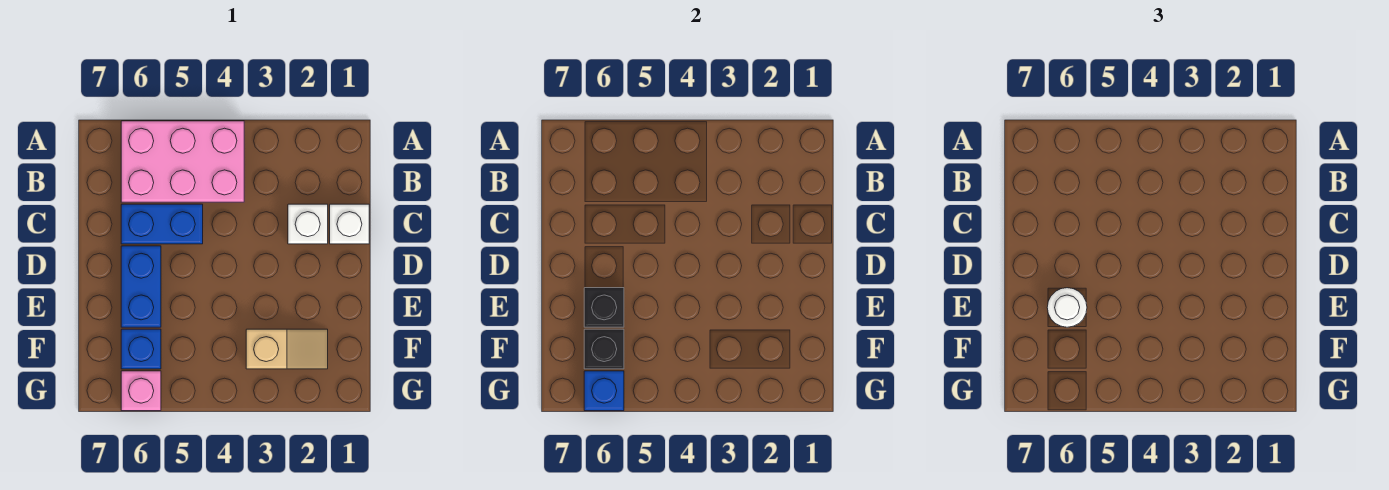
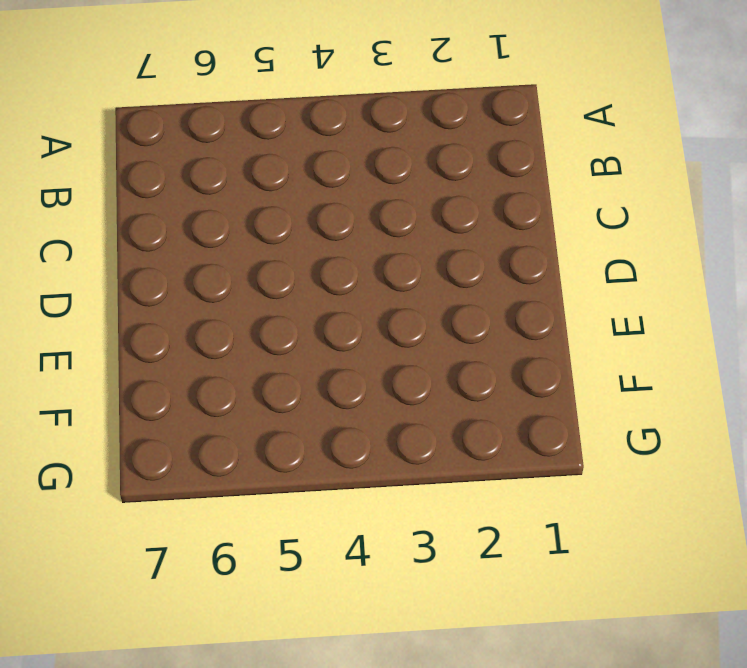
none -> pink 2x3 brick [121,121,244,202]
none -> white 1x1 brick [330,204,369,244]
none -> white 1x1 brick [288,204,328,244]

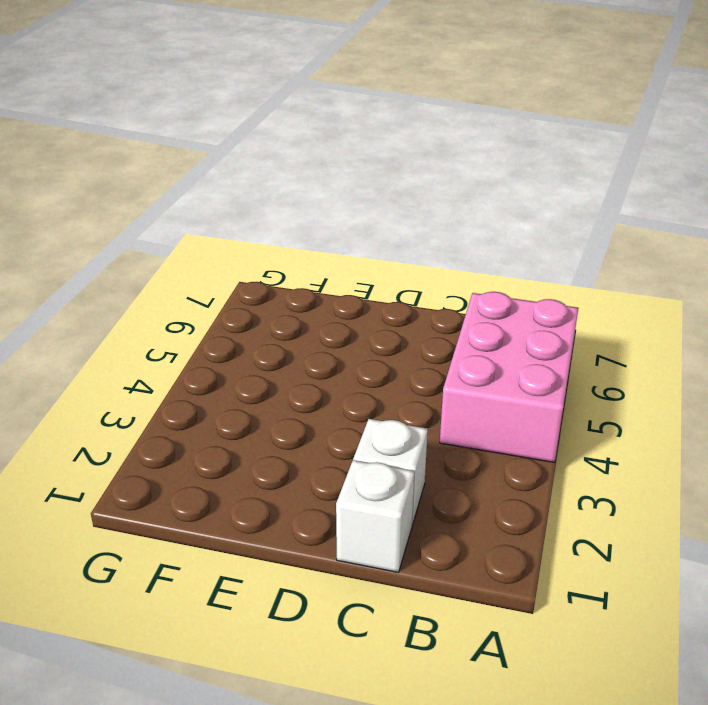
none -> blue 1x2 brick [121,204,203,244]
none -> blue 1x2 brick [121,246,161,327]
none -> tan 1x2 slope [246,329,328,369]

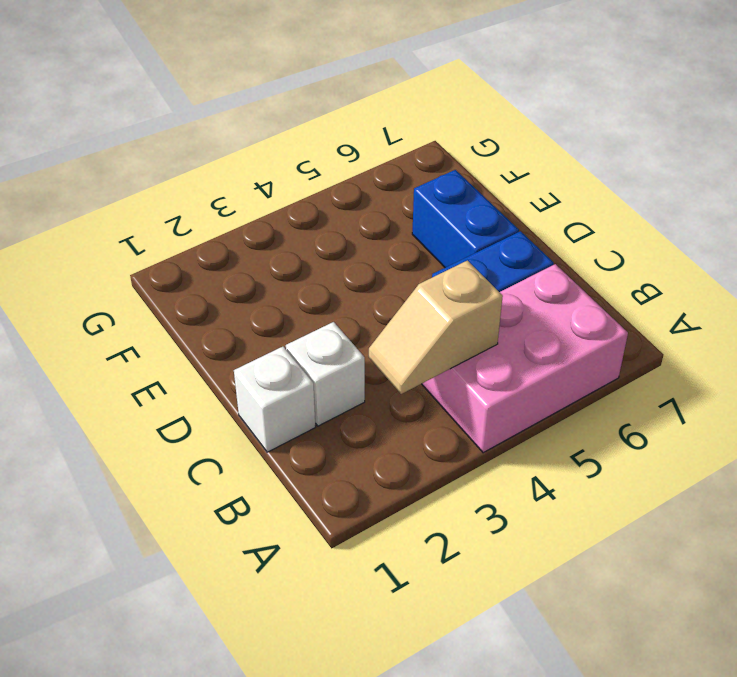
tan 1x2 slope [369,261,503,394] -> tan 1x2 slope moved to [246,329,328,369]
none -> blue 1x1 brick [121,329,161,369]
none -> pink 1x1 brick [121,371,161,411]
none -> black 1x1 brick [584,288,624,327]

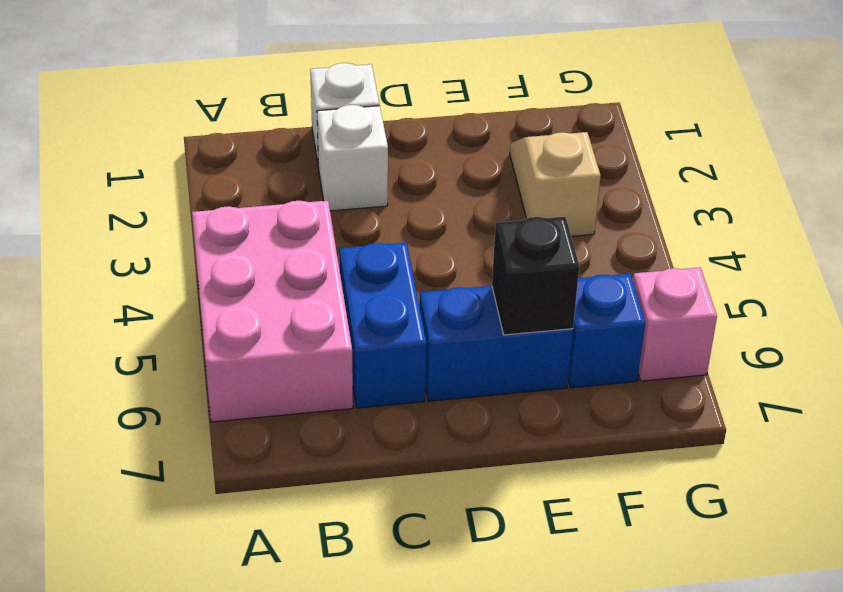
none -> black 1x1 brick [584,329,624,369]
none -> blue 1x1 brick [584,371,624,411]
none -> white 1x1 round brick [1047,288,1087,327]

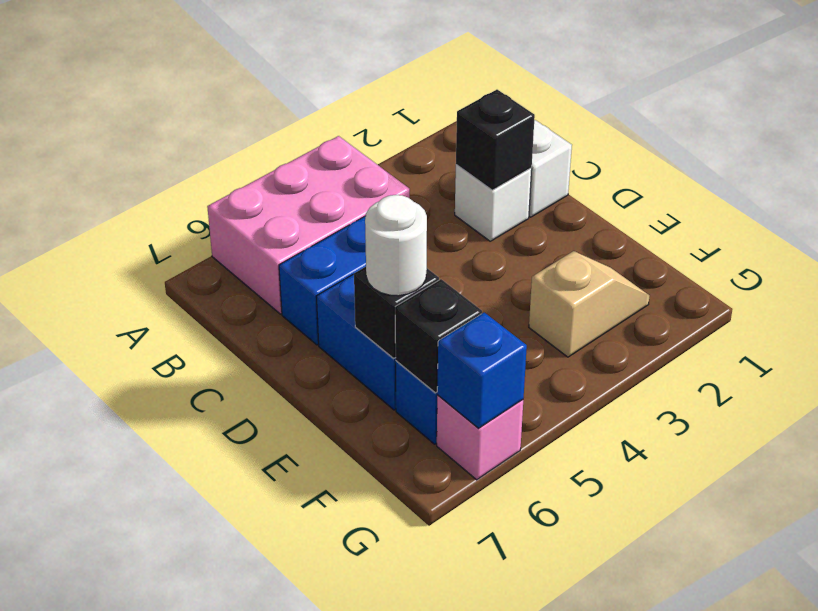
black 1x1 brick [456,90,535,190] -> none

